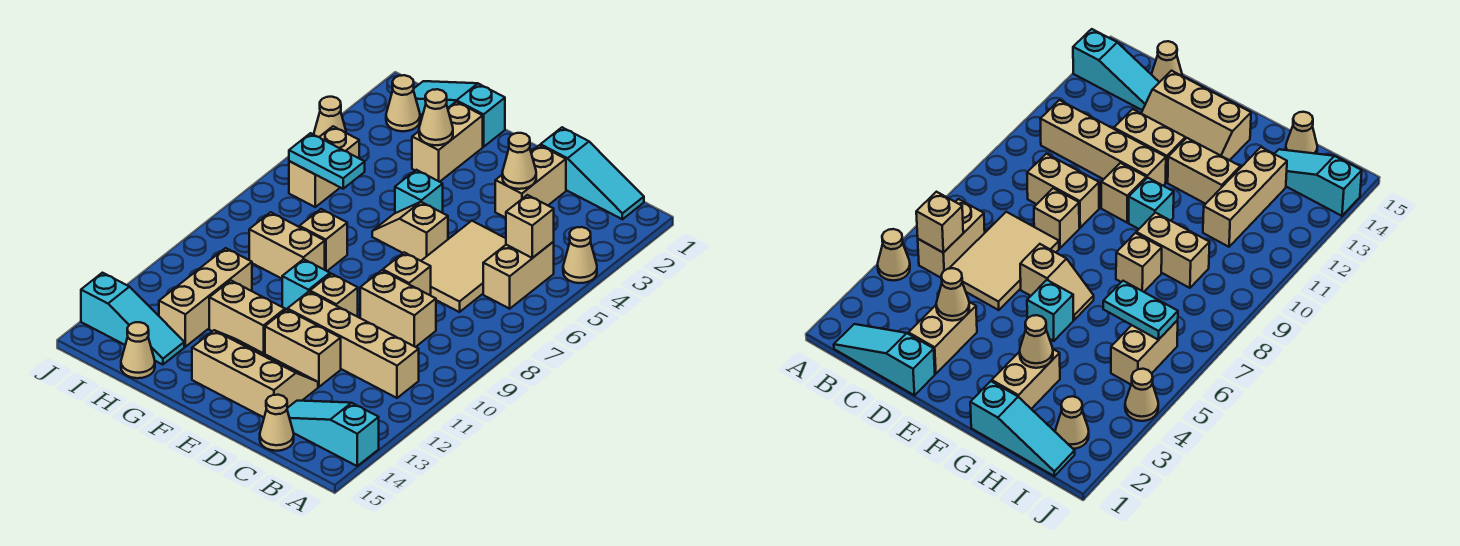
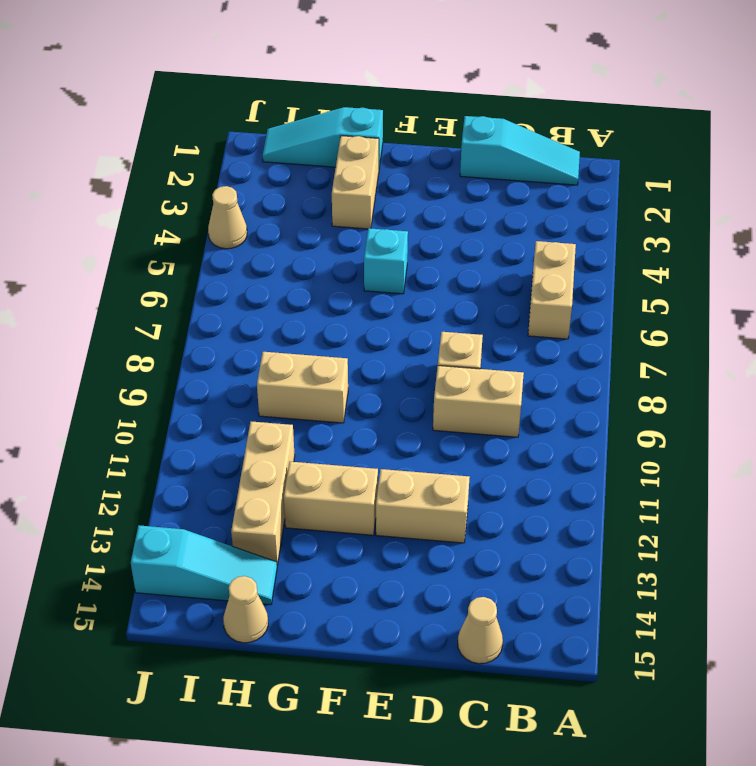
none -> tan 1x1 cone [563,227,597,283]
none -> cyan 1x3 slope [287,401,379,466]
none -> tan 1x4 brick [287,292,419,398]
none -> tan 2x3 tile [421,221,506,312]

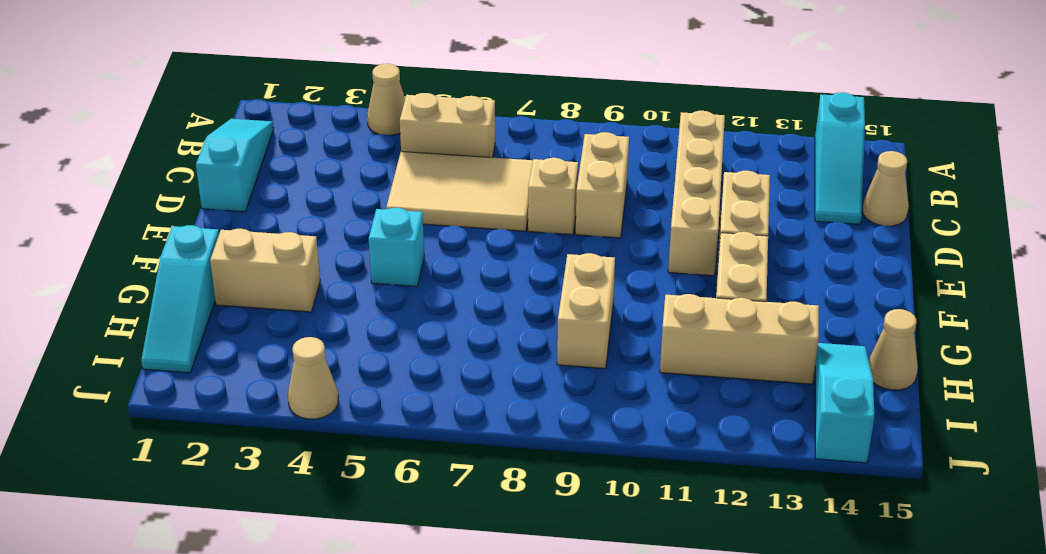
none -> tan 1x2 brick [495,145,566,218]
none -> tan 2x3 slope [192,330,318,417]
none -> tan 1x2 slope [372,202,448,261]
none -> tan 1x1 brick [310,274,358,317]

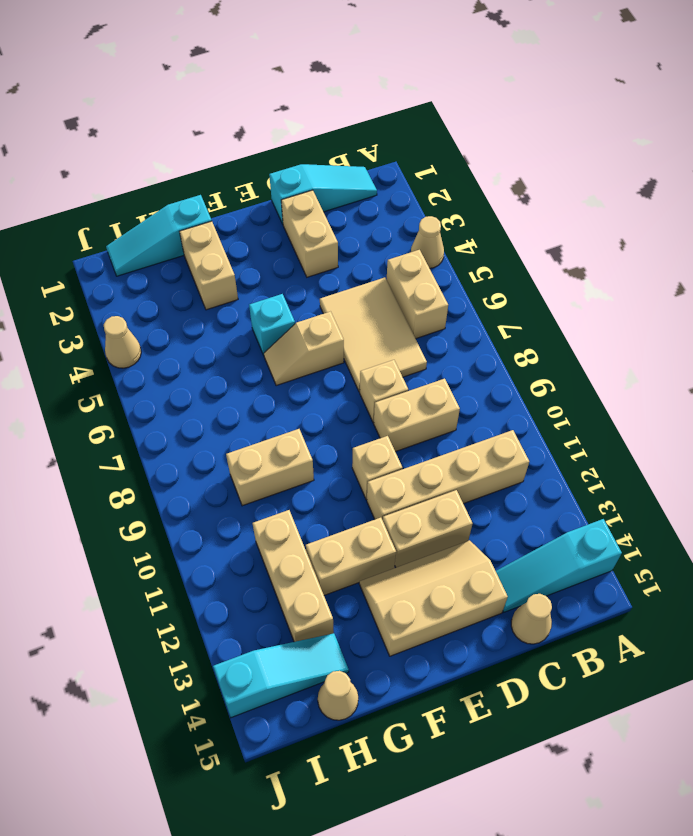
none -> cyan 1x1 brick [282,259,330,310]
none -> tan 1x1 brick [299,209,347,271]
none -> tan 1x1 cone [386,75,420,131]
none -> tan 1x2 brick [289,126,359,207]

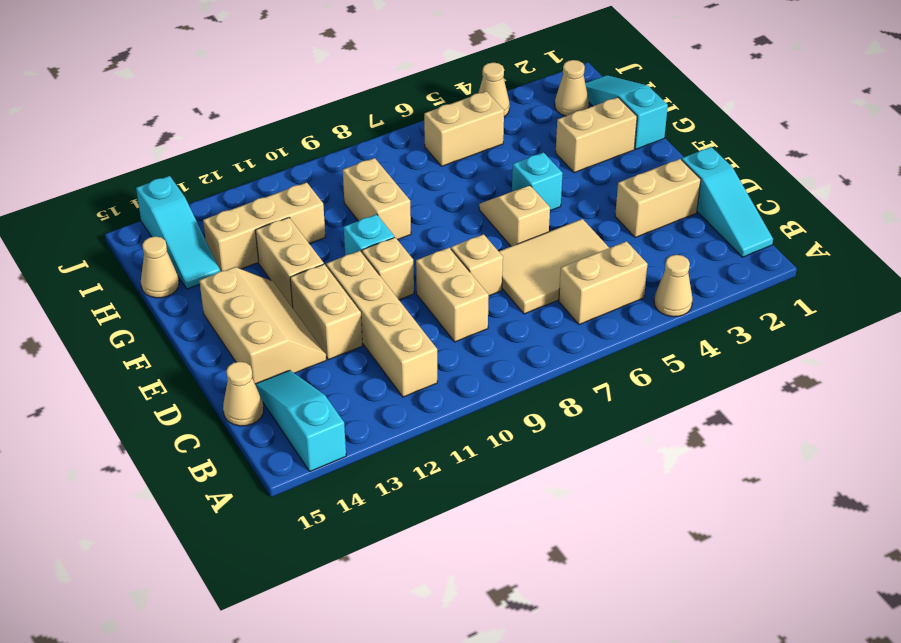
none -> tan 1x1 brick [299,209,347,271]
none -> tan 1x1 brick [506,195,554,258]
none -> tan 1x1 cone [502,133,536,189]
none -> tan 1x1 cone [419,89,453,145]

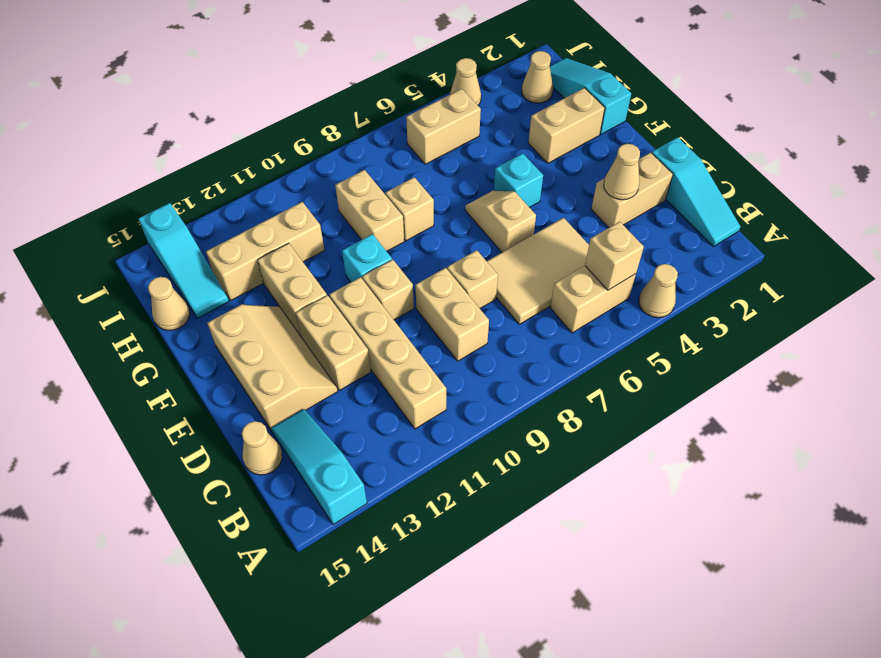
none -> tan 1x1 cone [419,89,453,145]
none -> cyan 1x2 plate [289,133,365,189]

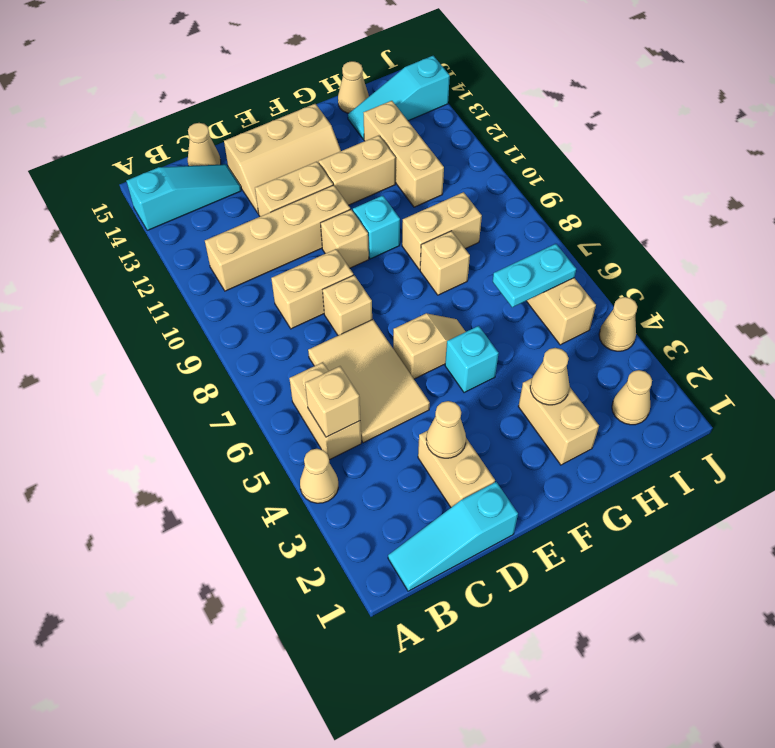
none -> cyan 1x3 slope [414,81,505,147]

